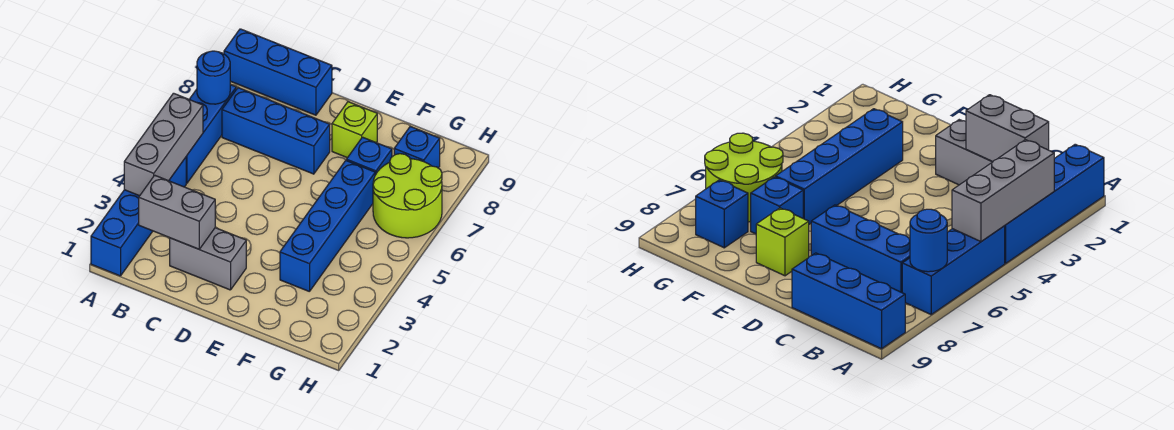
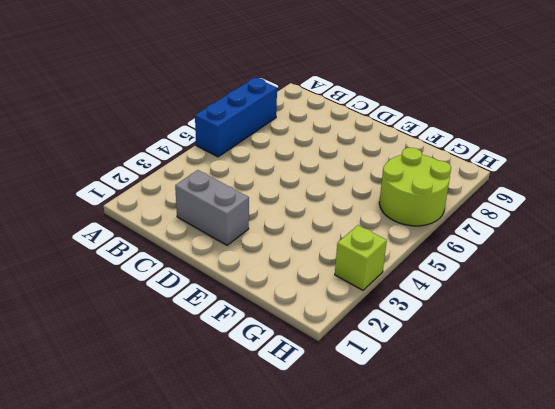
lime 1x1 brick [335,225,387,290] -> lime 1x1 brick moved to [332,102,377,158]
none -> blue 1x4 brick [91,158,186,276]
none -> blue 1x3 brick [224,29,332,115]
none -> blue 1x3 brick [222,88,330,174]

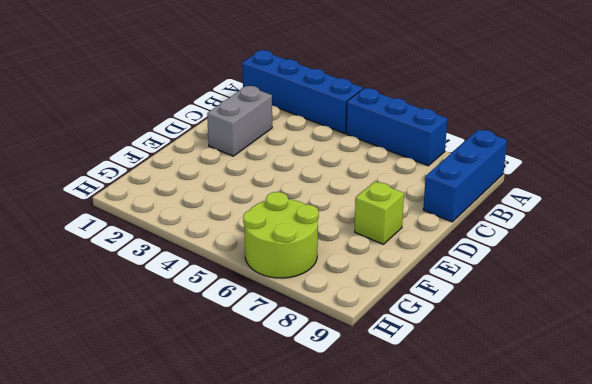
none -> blue 1x3 brick [222,88,330,174]
none -> blue 1x4 brick [280,161,375,292]
none -> blue 1x1 brick [346,137,392,175]

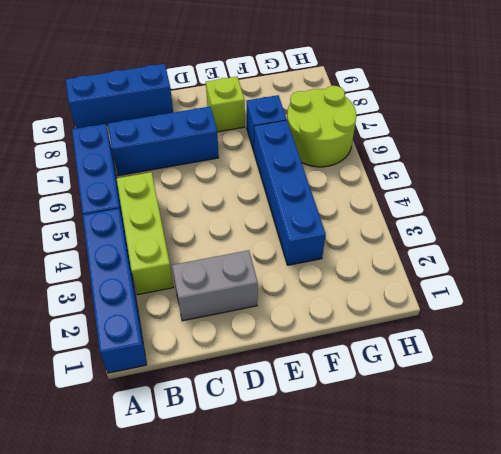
lime 1x3 brick [117,172,174,294] -> none
none -> blue 1x1 brick [394,127,440,168]
none -> grey 1x3 brick [124,93,203,196]
none -> blue 1x1 round brick [197,51,231,104]

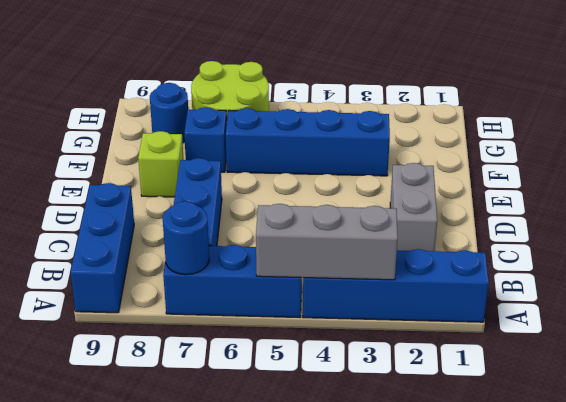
blue 1x1 round brick [150,83,188,142] -> blue 1x1 brick [394,127,440,168]
none -> grey 1x2 brick [139,175,215,249]

